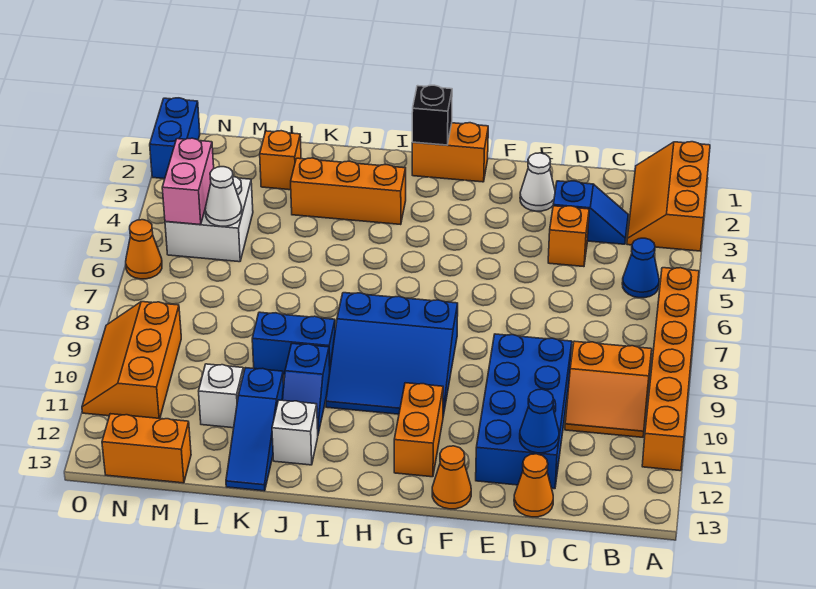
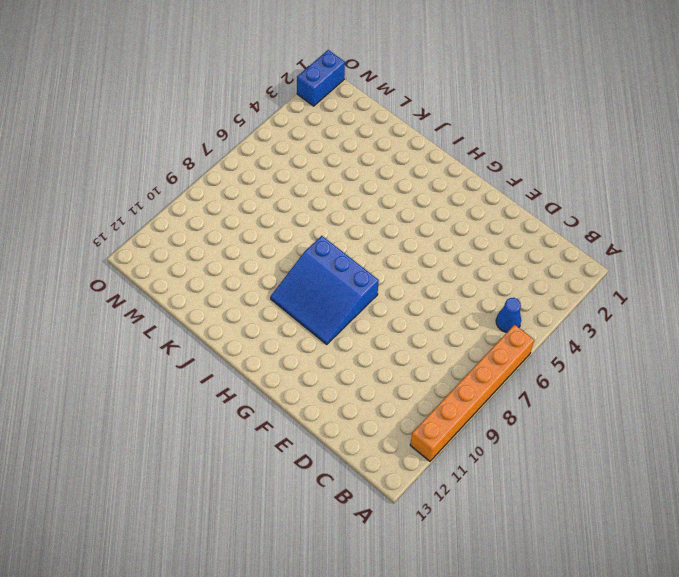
none -> orange 2x3 slope [627,142,710,251]
none -> orange 2x2 slope [565,341,652,437]
none -> blue 1x2 slope [553,181,628,244]

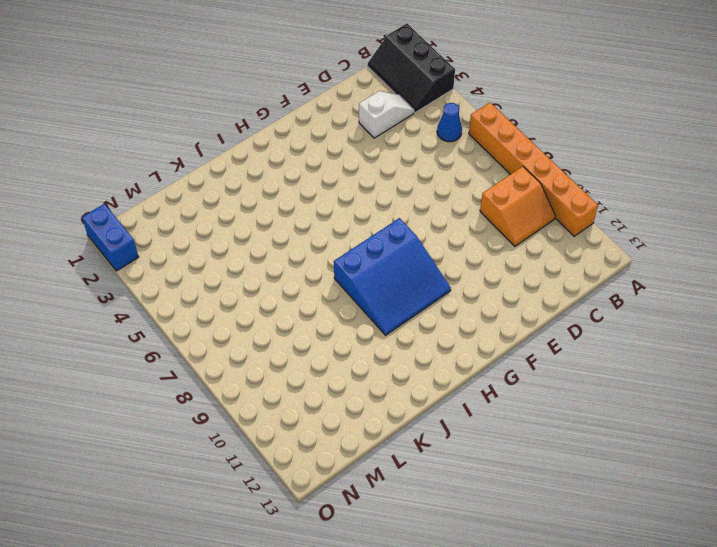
black 2x3 slope [368,24,455,113] -> orange 2x3 slope [627,142,710,251]
white 1x2 slope [359,91,414,138] -> blue 1x2 slope [553,181,628,244]
none -> orange 1x1 brick [548,206,589,267]
none -> blue 2x4 brick [476,334,572,489]
none -> orange 1x1 cone [514,454,553,517]

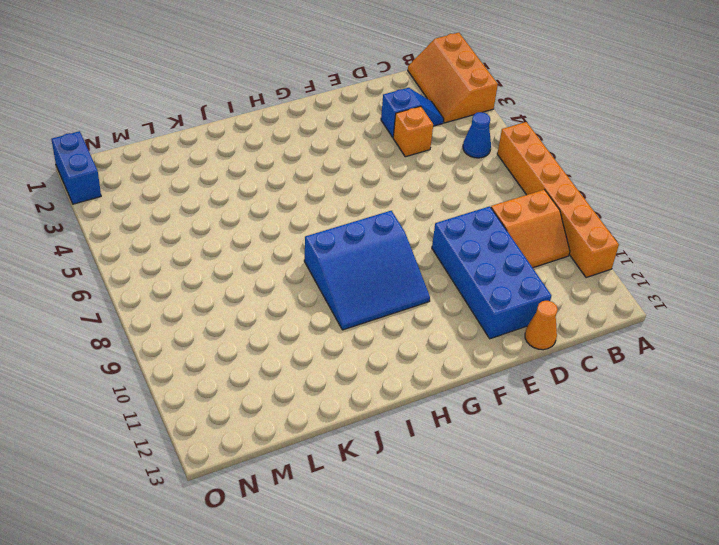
none -> white 1x1 cone [520,153,555,211]
none -> orange 1x1 cone [432,446,471,509]
none -> orange 1x2 brick [412,123,488,182]

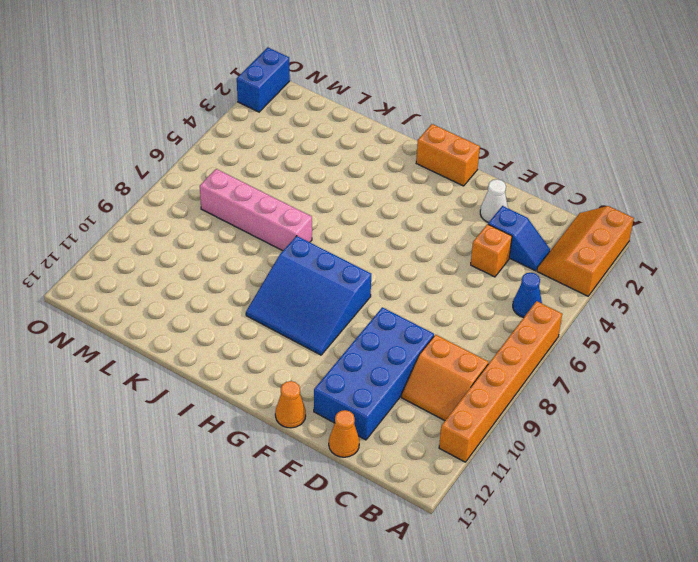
pink 1x4 brick [200,169,312,251] -> none
none -> orange 1x2 brick [394,383,443,477]
none -> orange 1x3 brick [291,158,406,225]
none -> blue 1x2 brick [252,312,335,375]

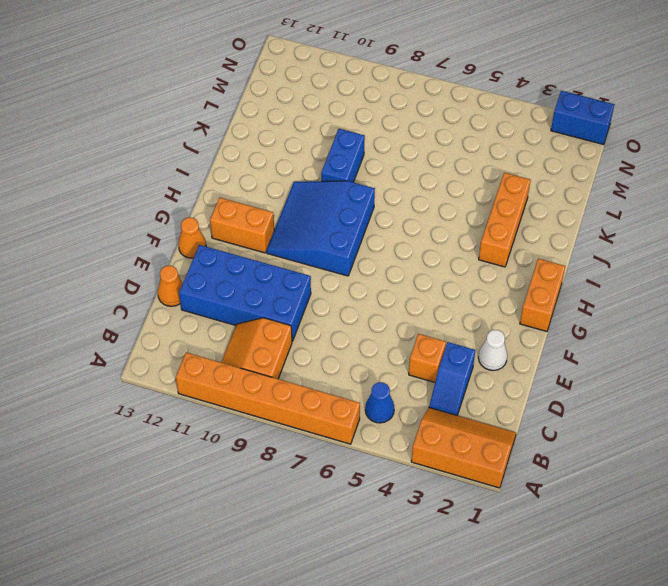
none -> blue 1x2 slope [282,344,330,434]
none -> white 1x1 brick [272,400,318,465]
none -> blue 1x3 slope [226,368,284,491]

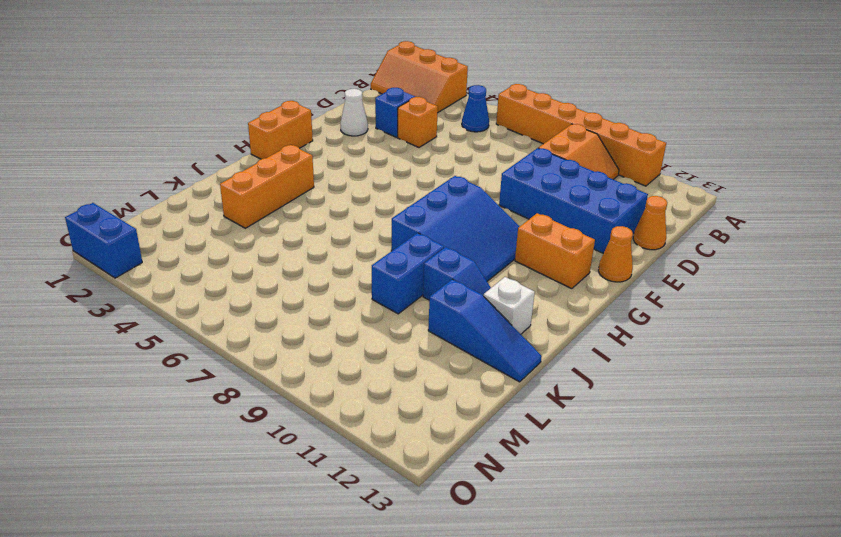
none -> orange 1x1 brick [260,131,301,190]
none -> white 1x1 brick [199,364,244,428]
none -> white 2x2 brick [165,176,253,262]

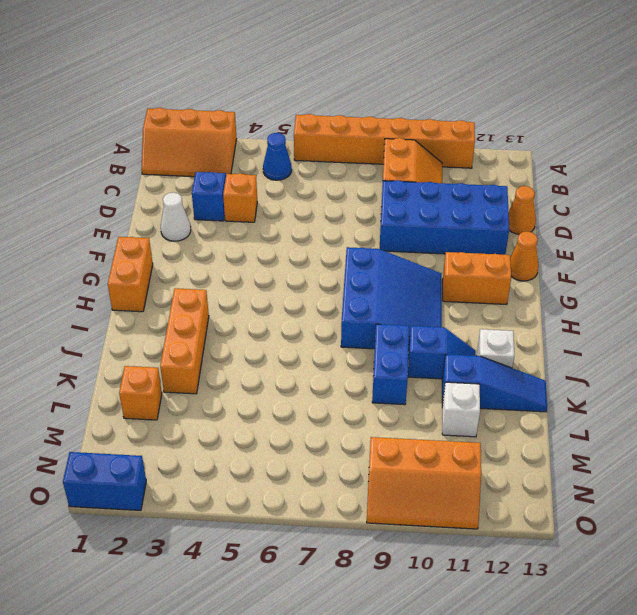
none -> white 2x2 brick [165,176,253,262]
none -> orange 1x2 brick [102,414,191,483]
none -> orange 1x1 cone [126,220,162,279]

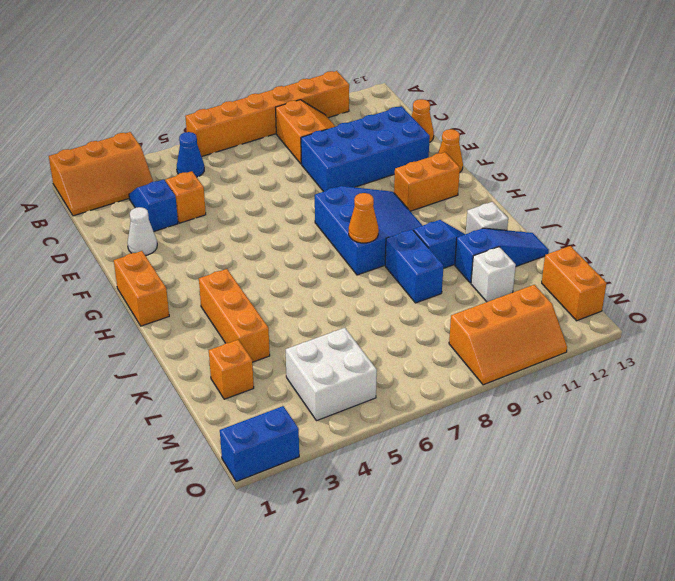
orange 1x1 cone [349,193,379,243] -> orange 1x1 cone moved to [126,220,162,279]
none -> blue 1x1 cone [520,389,559,453]
none -> black 1x1 brick [412,85,452,145]
none -> white 1x1 cone [205,167,242,226]

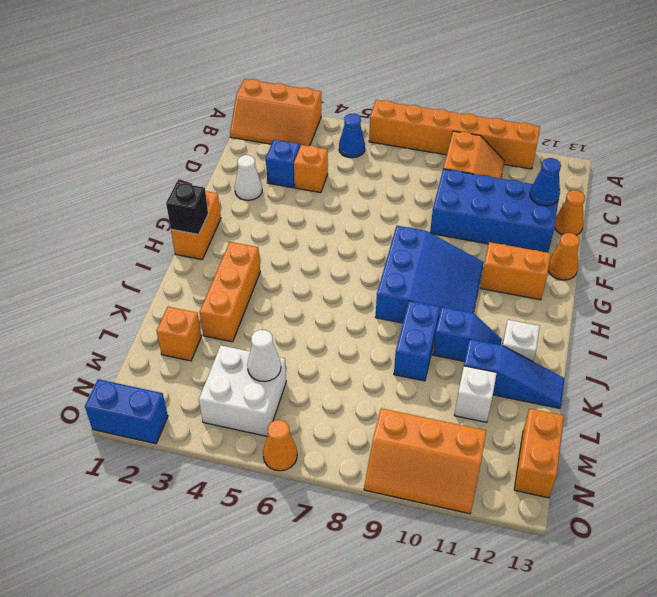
none -> pink 1x2 brick [162,138,214,225]

